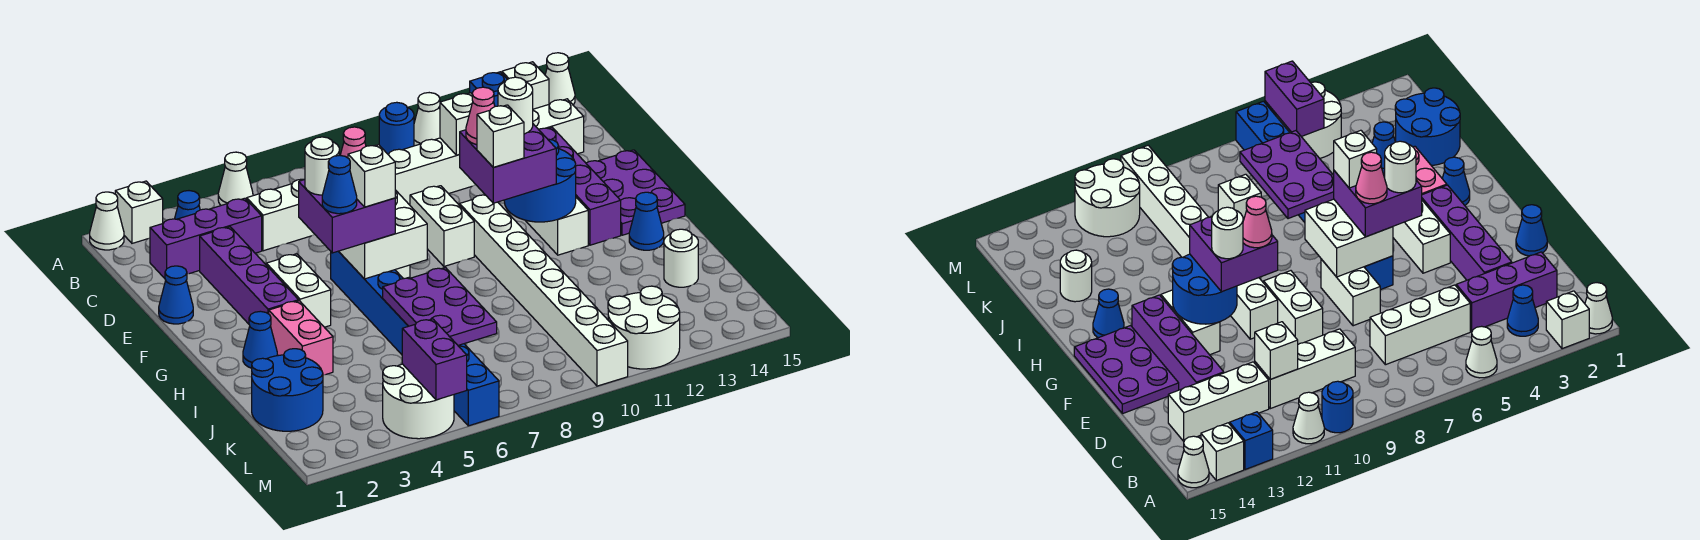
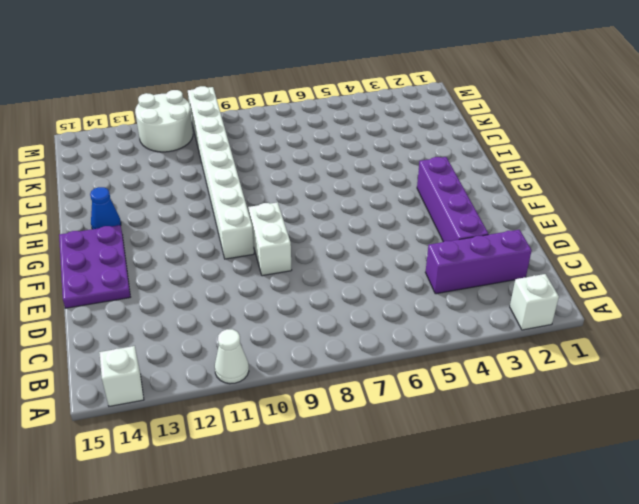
none -> white 1x1 cone [90,192,124,250]
none -> white 1x1 cone [218,152,253,205]
none -> blue 1x1 round brick [379,102,414,154]
none -> blue 1x1 brick [470,72,507,106]

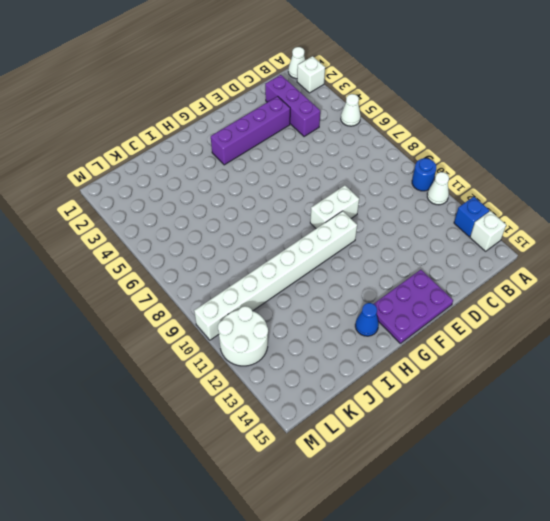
none -> white 1x1 cone [545,53,575,105]
none -> blue 1x1 cone [175,191,200,219]
none -> white 1x3 brick [247,179,314,251]
none -> white 1x3 brick [388,138,476,205]

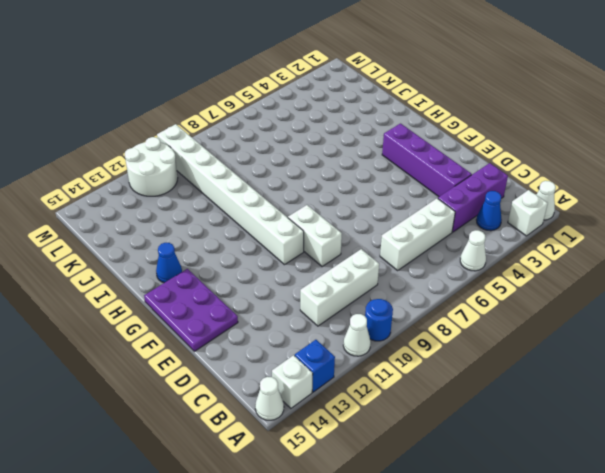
none -> white 1x3 brick [533,99,584,154]
none -> purple 1x4 brick [539,127,621,245]
none -> blue 1x1 cone [159,266,193,324]
none -> white 1x2 brick [1321,259,1380,326]

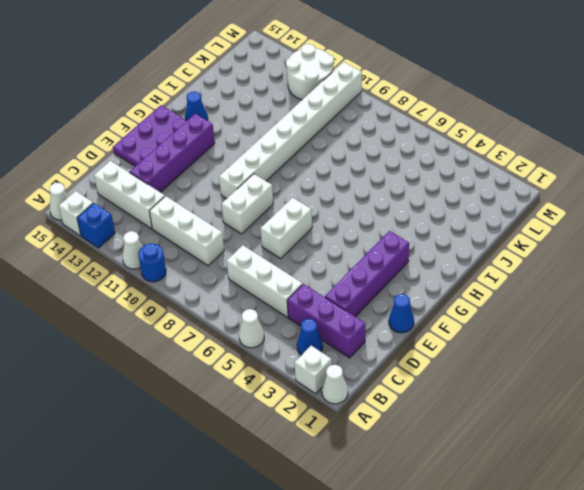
none -> white 1x2 brick [266,254,331,327]
none -> blue 1x8 brick [331,251,499,426]
none -> white 1x2 brick [525,198,588,255]
none -> blue 1x1 cone [243,311,277,368]

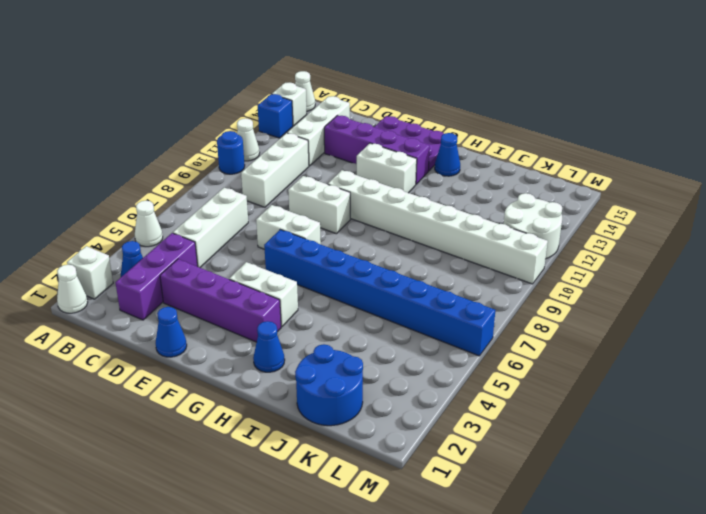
none -> pink 1x2 brick [269,301,333,375]
none -> white 1x1 round brick [664,229,698,287]
none -> white 2x2 round brick [383,364,454,439]
none -> white 1x1 brick [440,93,473,155]

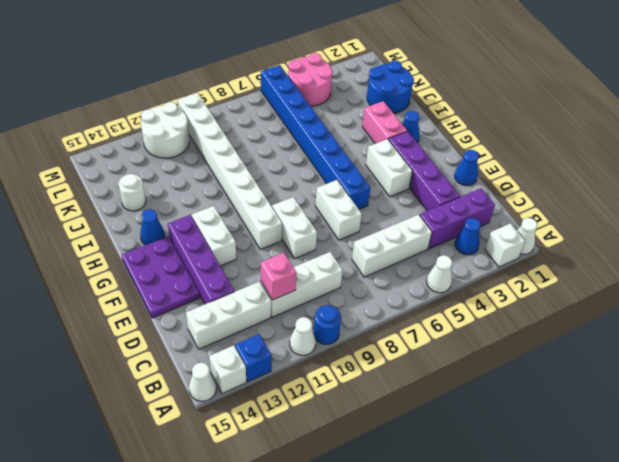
pink 1x1 brick [261,253,296,300] -> white 1x1 brick [440,93,473,155]
pink 2x2 round brick [288,53,333,106] -> white 2x2 round brick [383,364,454,439]
none -> white 2x2 brick [338,190,427,279]
none -> blue 2x2 round brick [504,139,576,222]
none -> purple 2x3 plate [383,268,497,346]
none -> purple 1x2 brick [402,319,467,400]

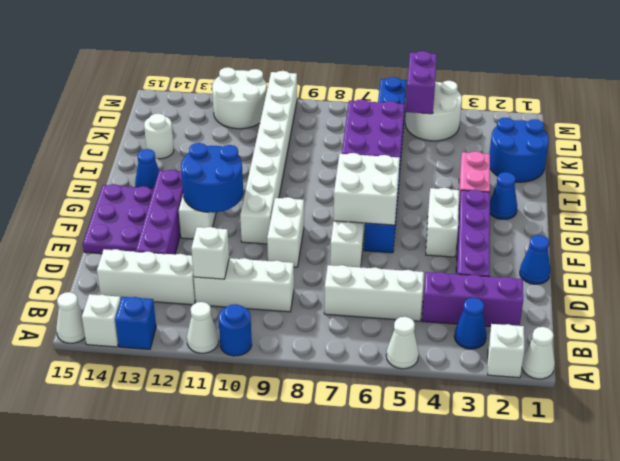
none -> purple 2x2 brick [299,179,395,253]
none -> purple 2x2 brick [459,124,556,203]
none -> white 1x1 round brick [305,137,339,195]
none -> pink 1x1 cone [340,127,366,158]

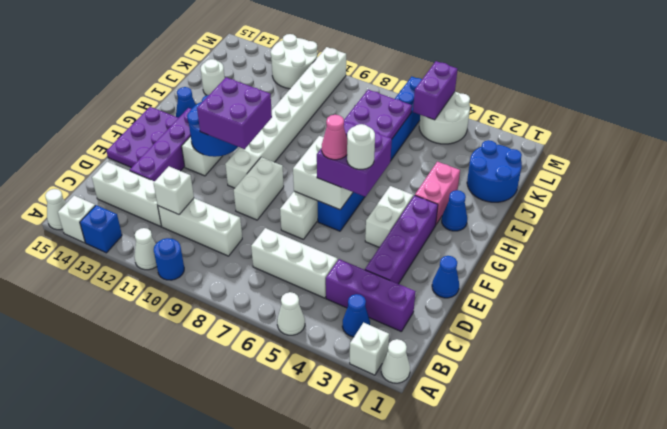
none -> pink 1x1 cone [466,87,495,145]
none -> white 1x1 round brick [498,77,533,134]
none -> blue 1x1 cone [322,155,357,214]
none -> white 1x1 brick [348,145,395,207]

